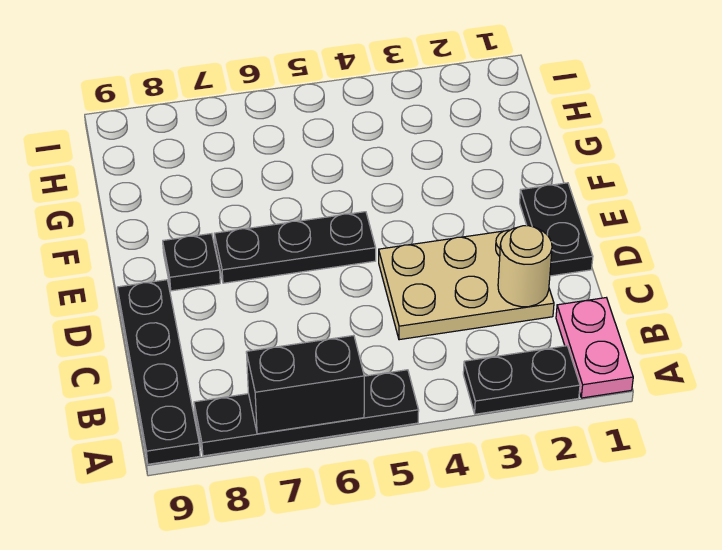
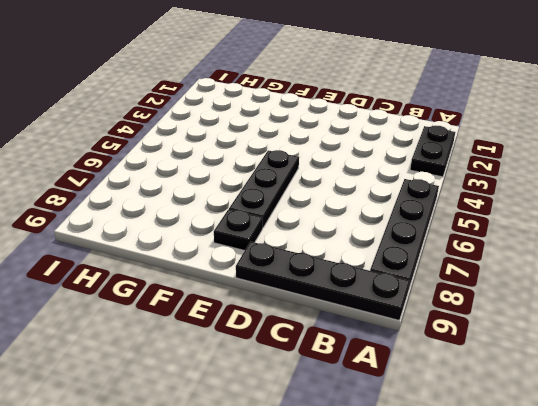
none -> pink 1x2 plate [556,298,633,398]
none -> tan 2x3 plate [379,230,554,340]

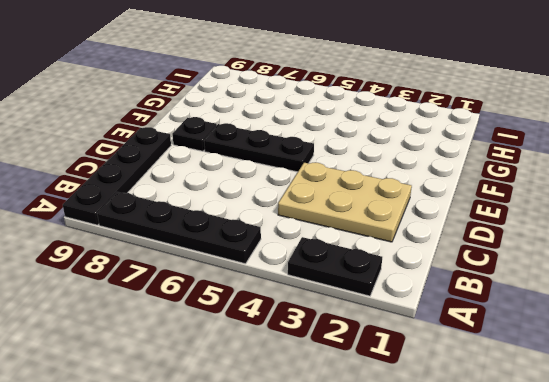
none -> pink 1x2 plate [556,298,633,398]
none -> black 1x2 plate [520,183,593,276]

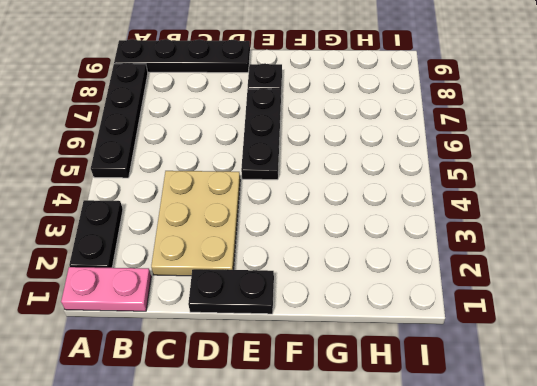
none -> black 1x2 brick [246,335,364,434]
none -> tan 1x1 round brick [498,226,552,307]

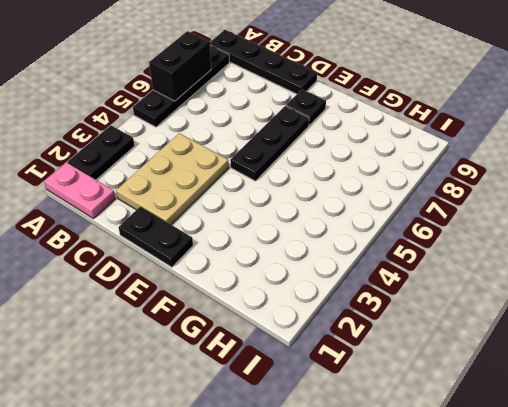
none -> tan 1x1 round brick [498,226,552,307]

